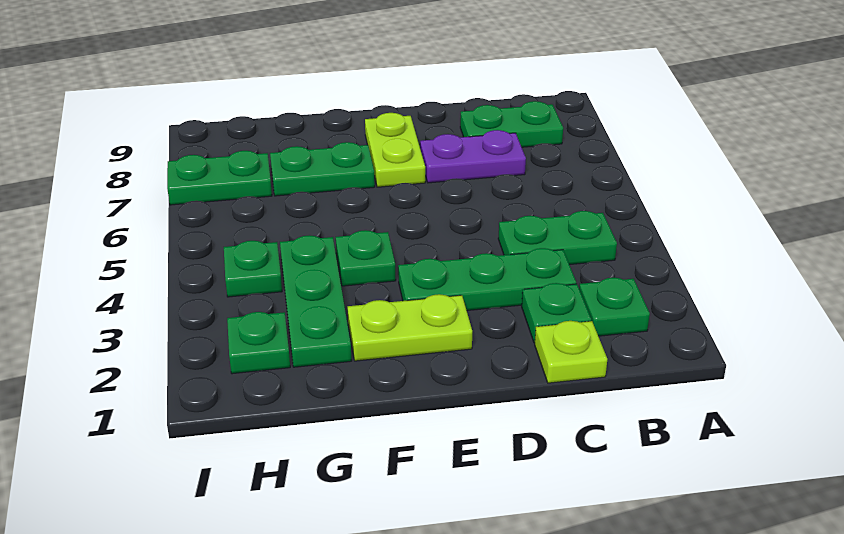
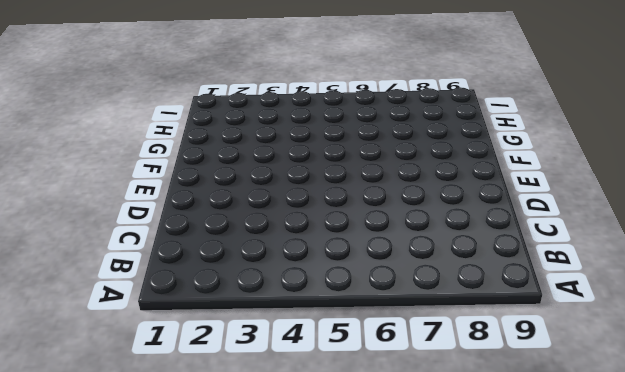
none -> green 1x1 plate [579,278,650,336]
none -> green 1x2 plate [498,211,617,265]
none -> green 1x2 plate [460,101,563,147]

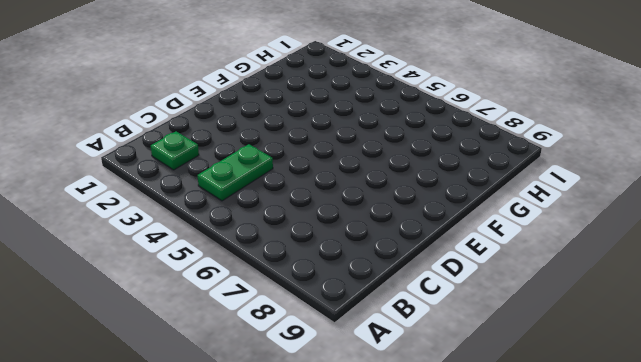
none -> green 1x2 plate [460,101,563,147]
none -> lime 1x1 plate [535,321,607,383]
none -> green 1x1 plate [522,283,591,343]

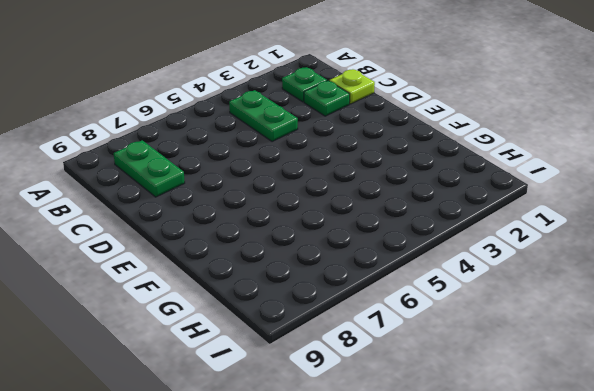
none -> green 1x3 plate [398,248,576,310]
none -> purple 1x2 plate [420,130,526,183]
none -> lime 1x2 plate [348,294,472,361]

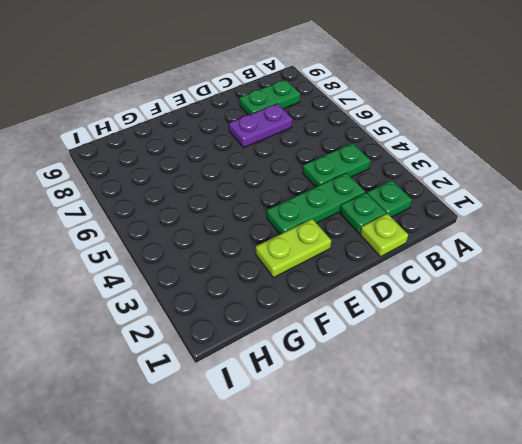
none -> lime 1x2 plate [365,113,425,187]
none -> green 1x1 plate [336,230,396,286]
none -> green 1x2 plate [270,142,375,196]

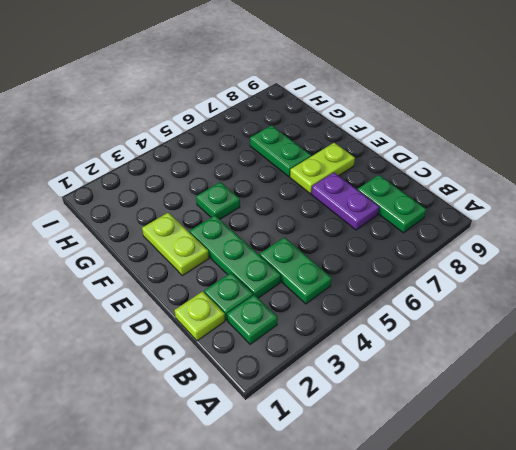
none -> green 1x3 plate [280,235,352,367]
none -> green 1x1 plate [227,312,290,374]
none -> green 1x1 plate [224,241,282,297]

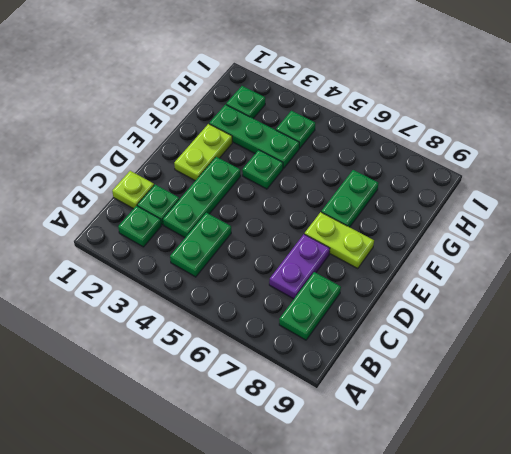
none -> green 1x2 plate [167,151,272,205]

